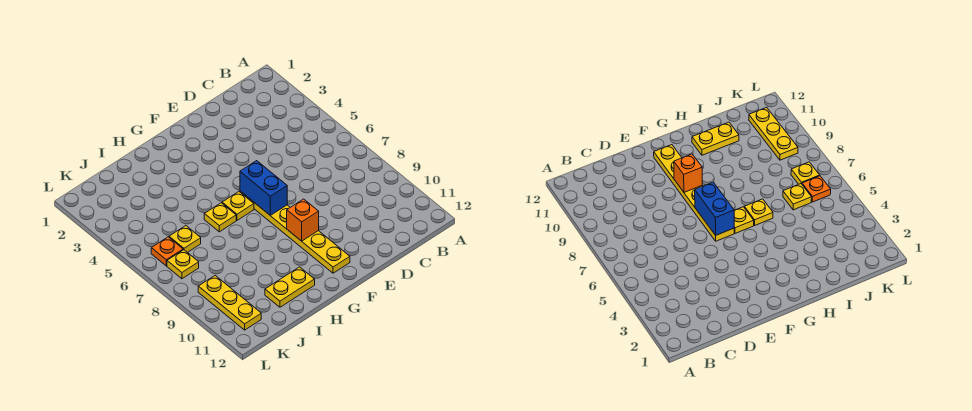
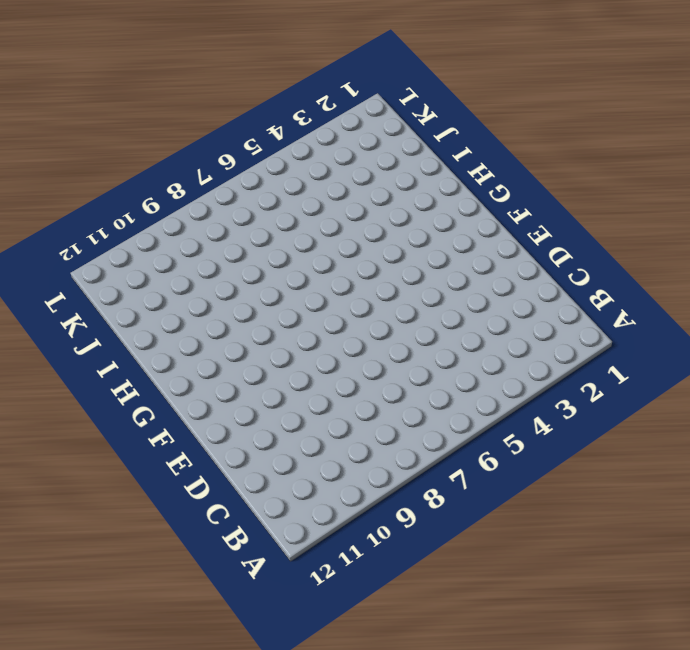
none -> yellow 1x6 plate [240,191,350,273]
none -> yellow 1x1 plate [222,192,254,220]

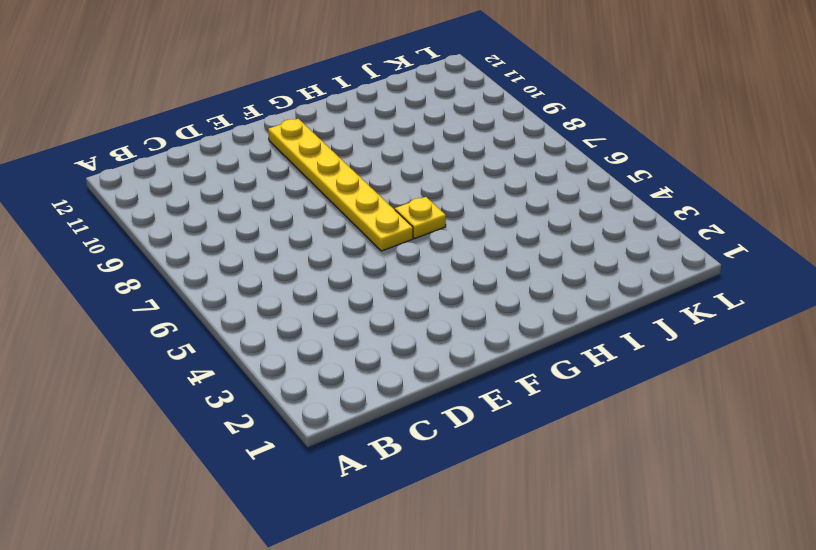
none -> yellow 1x1 plate [204,203,236,232]
none -> yellow 1x2 plate [265,267,315,307]

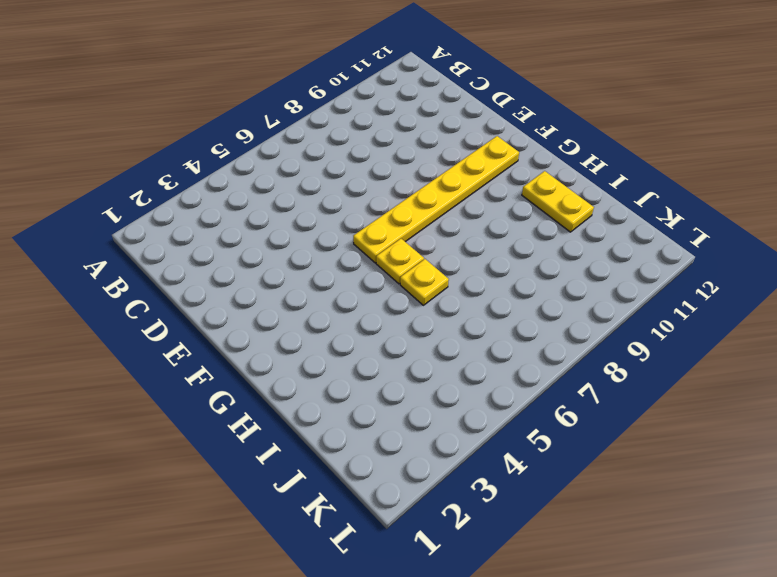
none -> yellow 1x1 plate [169,226,201,253]
none -> orange 1x1 plate [151,237,183,266]

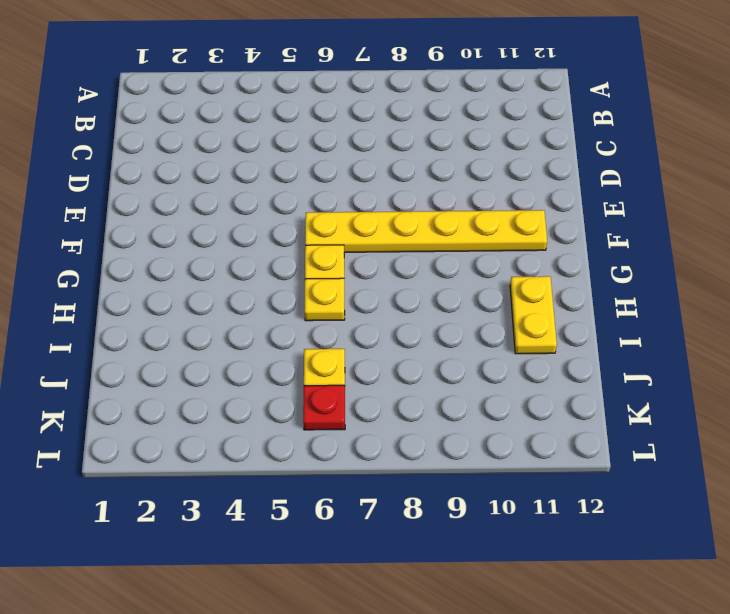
red 1x1 plate [303,385,345,430] -> orange 1x1 plate [151,237,183,266]
none -> yellow 1x1 plate [167,250,199,279]
none -> yellow 1x3 plate [198,276,261,330]

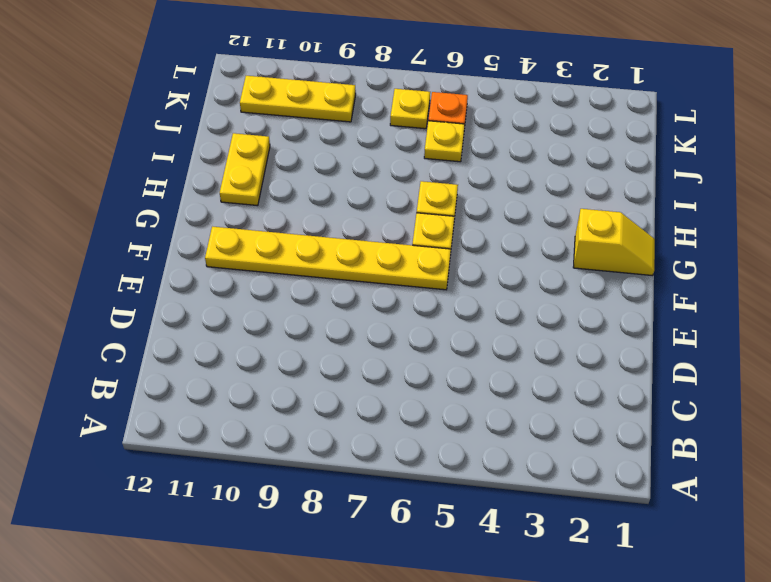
yellow 1x2 slope [573,209,655,276] -> none
none -> blue 1x2 brick [240,161,287,215]
none -> orange 1x1 brick [287,199,319,241]

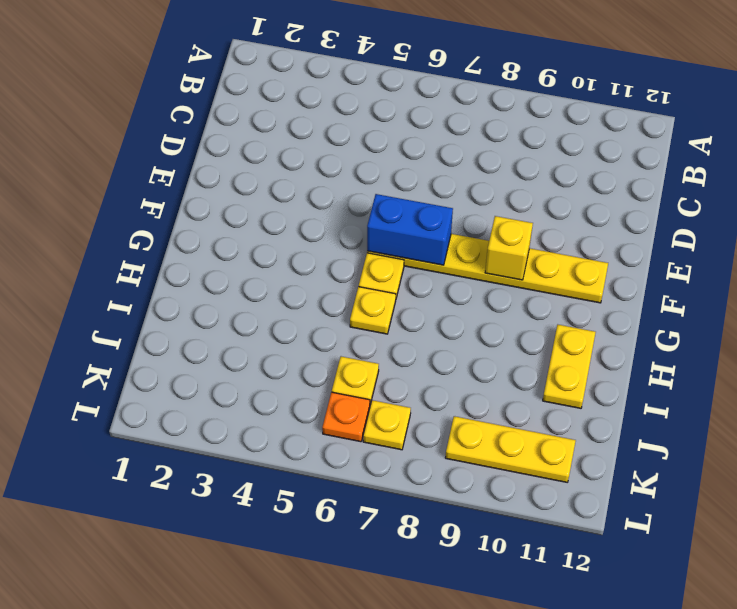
yellow 1x1 brick [485,216,533,280] -> orange 1x1 brick [287,199,319,241]

